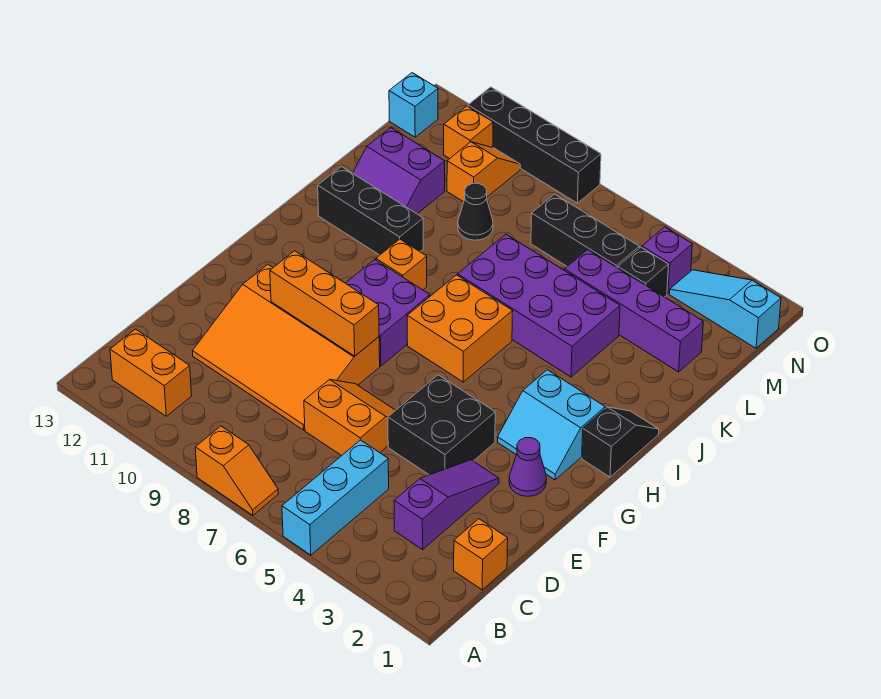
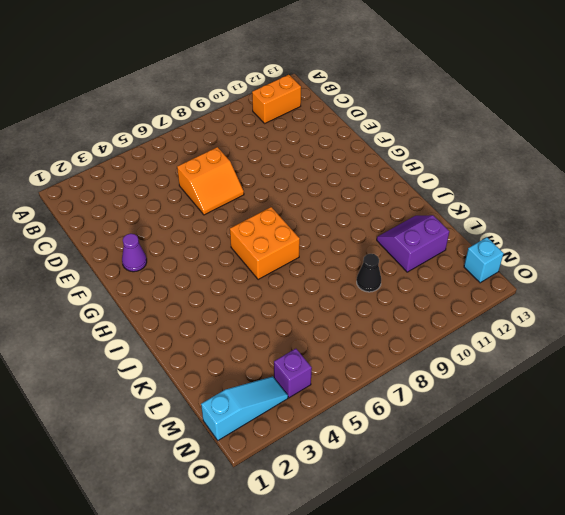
none -> cyan 1x3 brick [282,440,389,555]
none -> orange 1x2 slope [195,426,278,515]
none -> orange 1x1 brick [454,519,508,590]

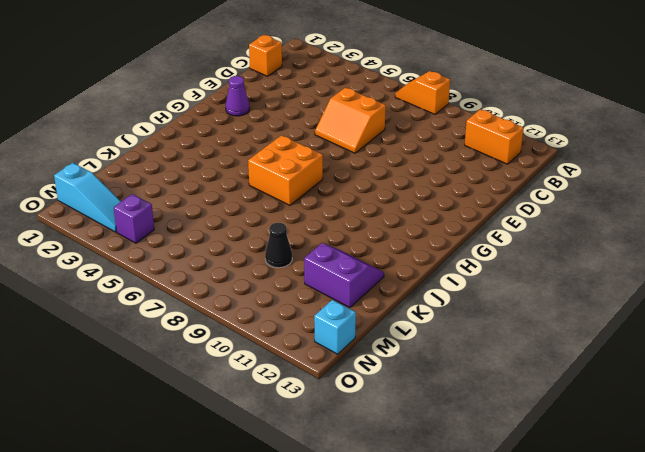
none -> cyan 1x3 brick [282,440,389,555]
none -> purple 1x3 slope [394,460,499,550]
none -> orange 3x4 slope [193,265,380,430]

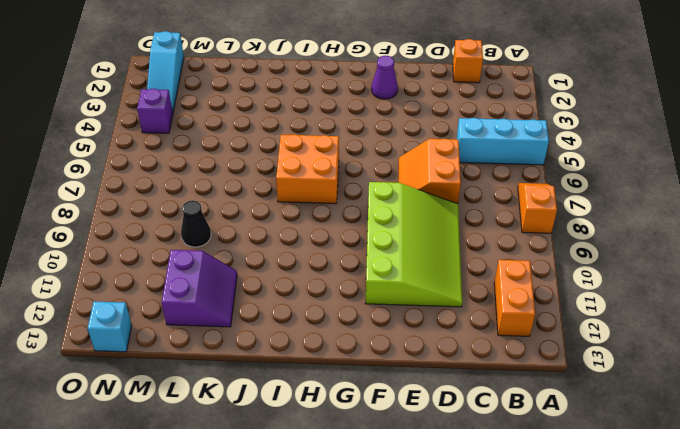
lime 3x4 slope [365,182,462,307] -> orange 3x4 slope [193,265,380,430]
none -> purple 1x3 slope [394,460,499,550]
none -> black 2x2 brick [388,375,495,475]
none -> cyan 2x2 slope [498,370,605,480]

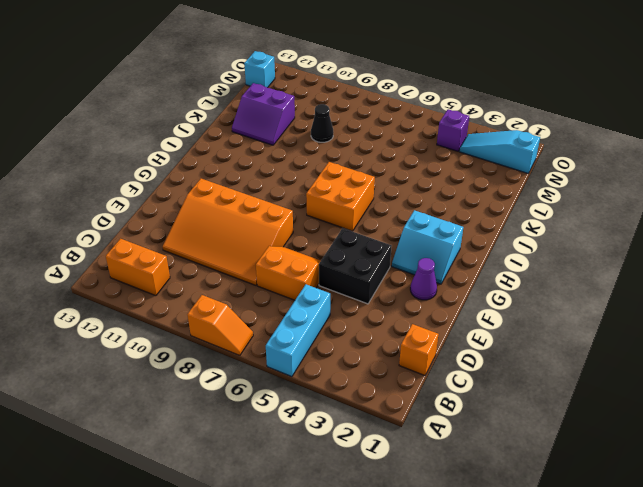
none -> purple 1x3 slope [394,460,499,550]
none -> purple 2x2 brick [346,259,430,366]
none -> black 1x2 slope [582,407,659,477]

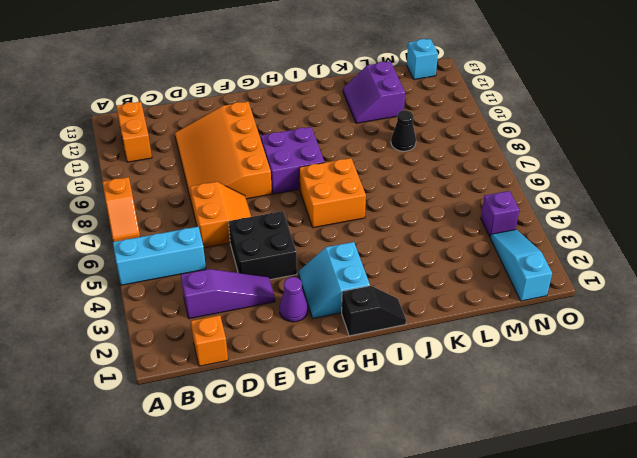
none -> orange 1x1 brick [376,239,427,290]
none -> purple 2x4 brick [458,234,620,377]
none -> black 1x3 brick [318,167,424,255]

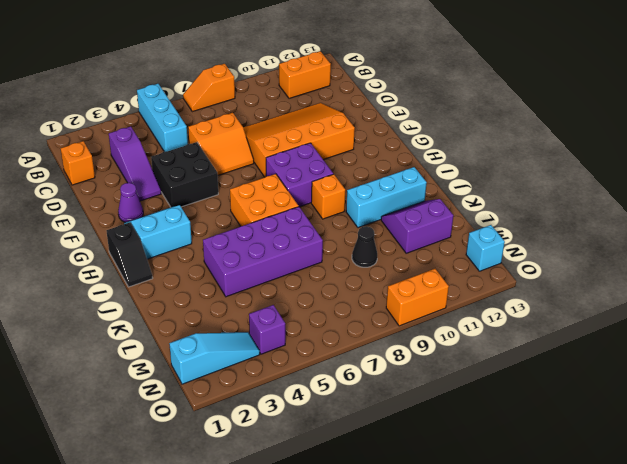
cyan 1x3 brick [346,167,427,228] -> black 1x3 brick [318,167,424,255]
orange 1x2 brick [386,269,449,326] -> black 1x4 brick [468,87,601,203]
none -> purple 1x4 brick [564,250,703,372]
none -> black 1x1 brick [618,247,669,297]
none -> black 1x3 brick [531,194,639,268]

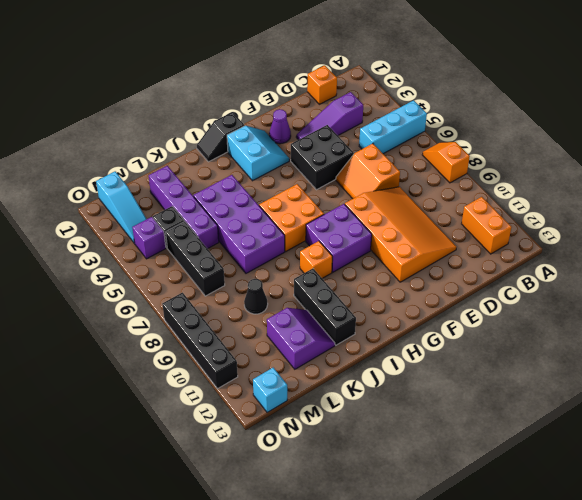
none -> orange 1x2 slope [447,142,520,202]
none -> orange 1x1 brick [444,106,493,159]
none -> orange 1x3 brick [270,251,379,356]

